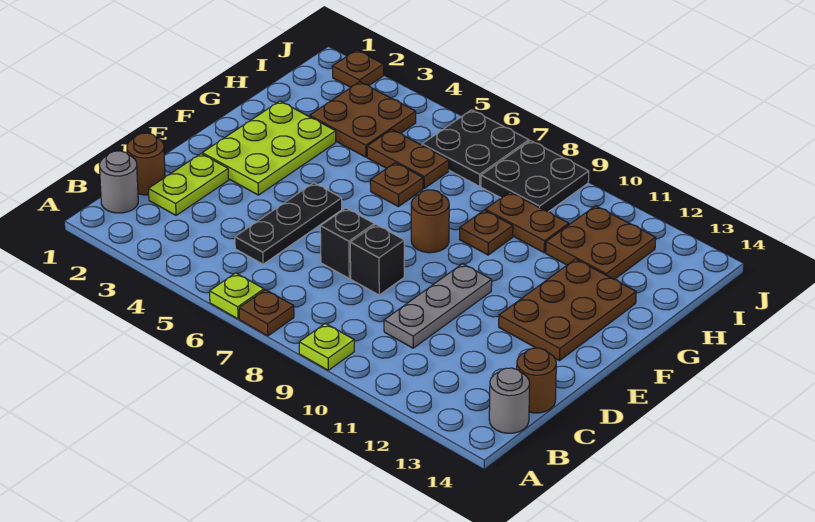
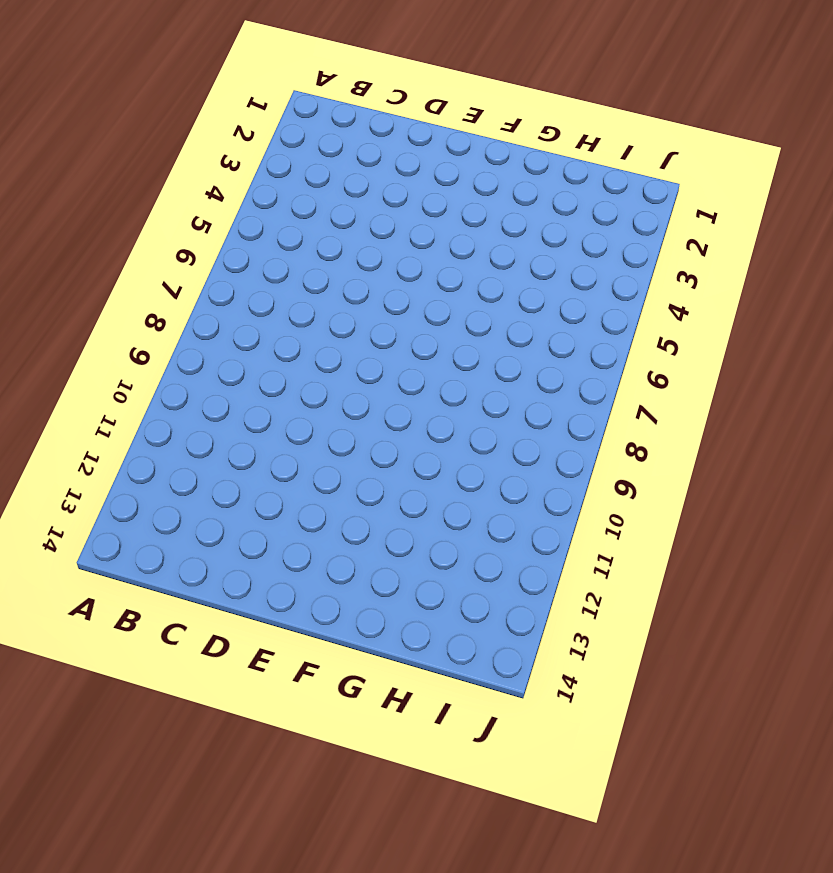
none -> lime 1x1 plate [210,273,264,319]
none -> brown 1x1 plate [239,290,294,336]
none -> lime 1x1 plate [299,323,354,370]

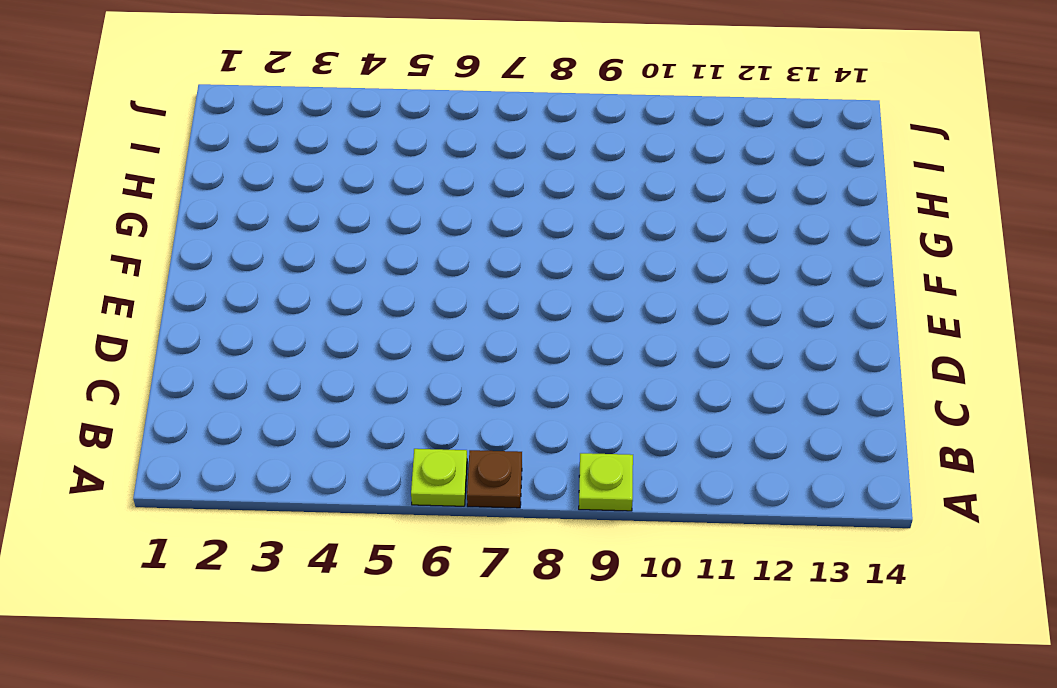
none -> grey 1x1 round brick [99,151,138,213]
none -> grey 1x1 round brick [489,368,530,433]
none -> brown 1x1 round brick [127,133,165,195]

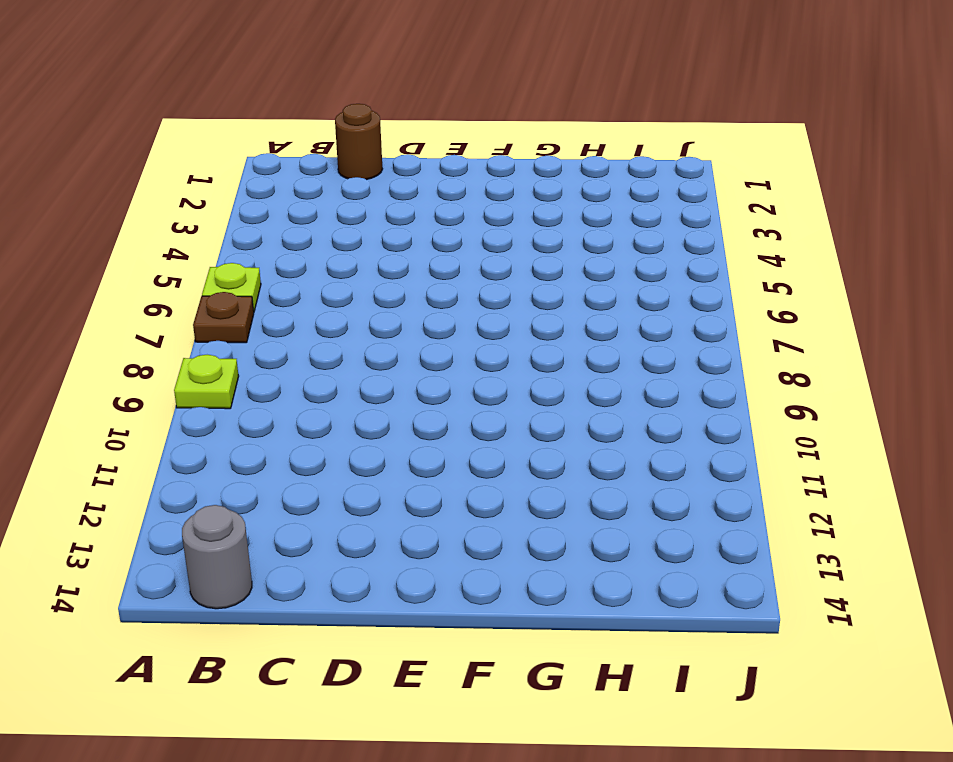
none -> grey 1x1 round brick [99,151,138,213]
none -> lime 1x2 plate [148,154,228,215]
none -> black 1x3 plate [235,183,342,264]

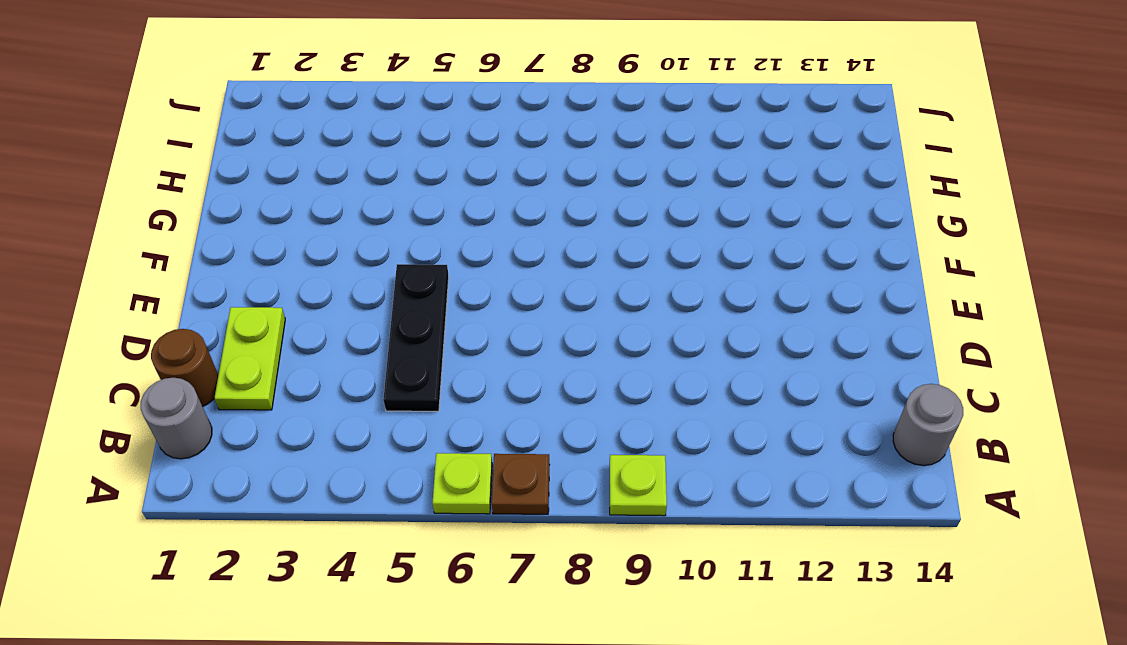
none -> grey 1x3 plate [384,264,492,348]
none -> brown 1x1 round brick [517,348,556,413]
none -> black 1x1 brick [320,208,374,278]

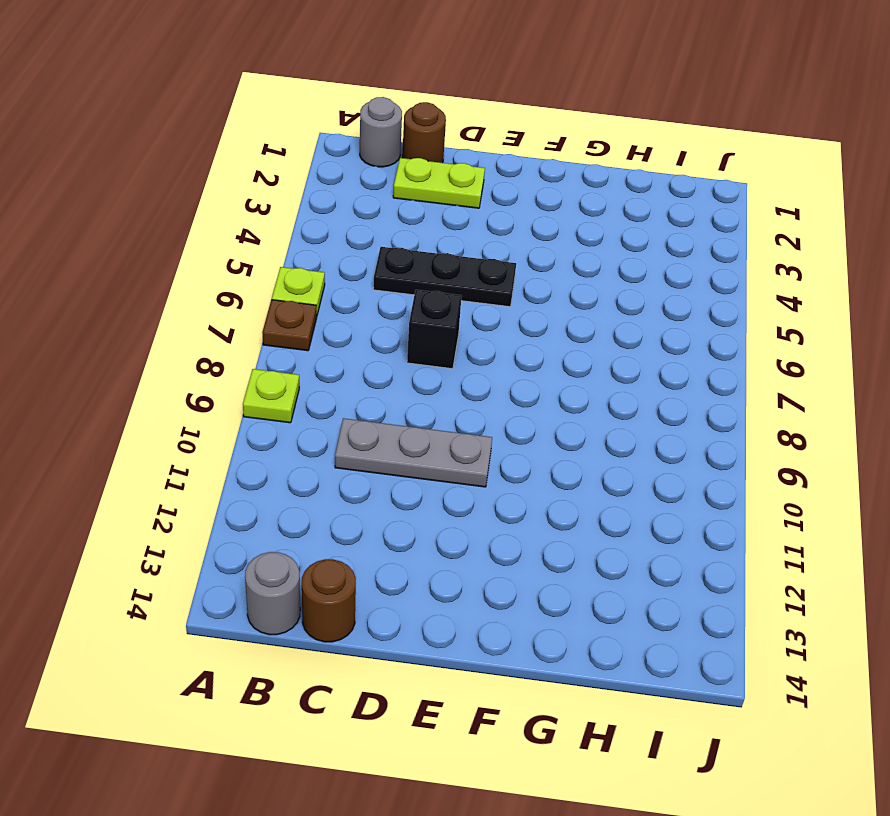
none -> black 1x1 brick [350,224,404,295]
none -> lime 2x3 plate [202,101,336,195]
none -> brown 2x3 plate [499,259,636,361]

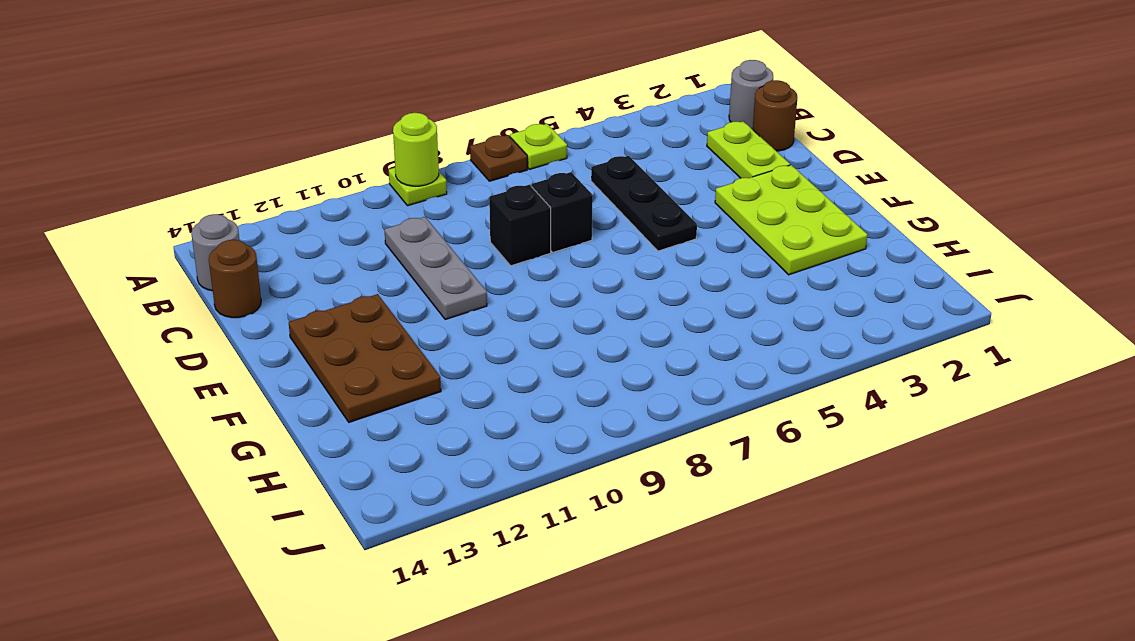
lime 1x1 round brick [393,113,439,186] -> none
none -> brown 1x1 round brick [411,190,449,253]
none -> brown 1x1 plate [370,163,423,207]
none -> brown 1x1 plate [460,210,513,255]

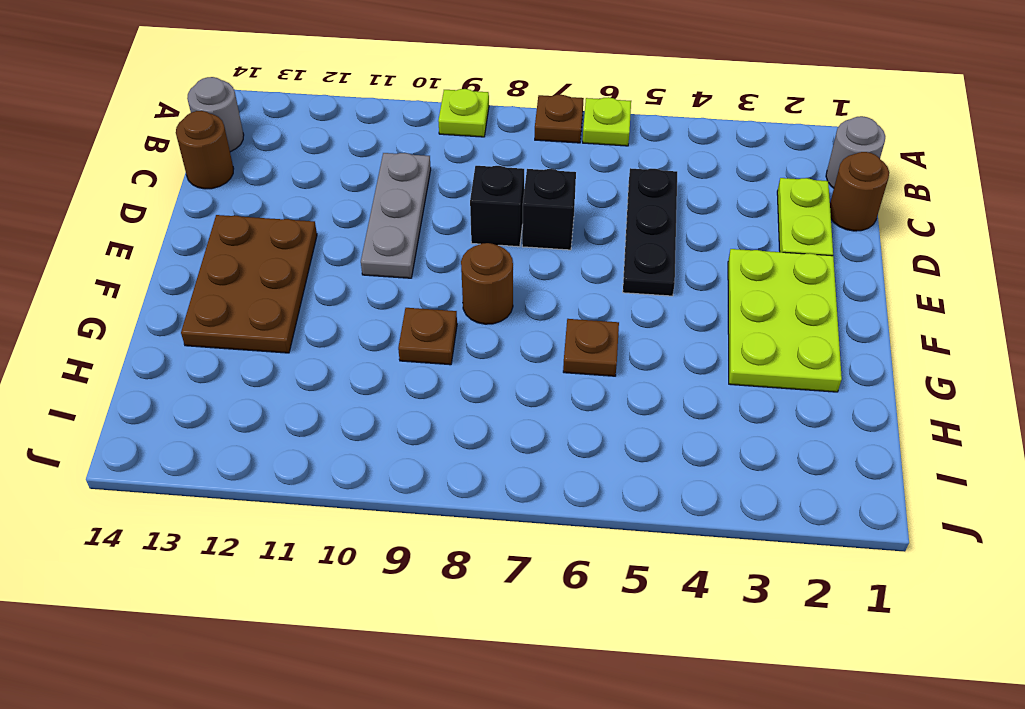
none -> brown 2x2 plate [310,82,416,157]
none -> brown 1x2 plate [367,129,449,188]
none -> brown 1x2 plate [485,192,569,253]

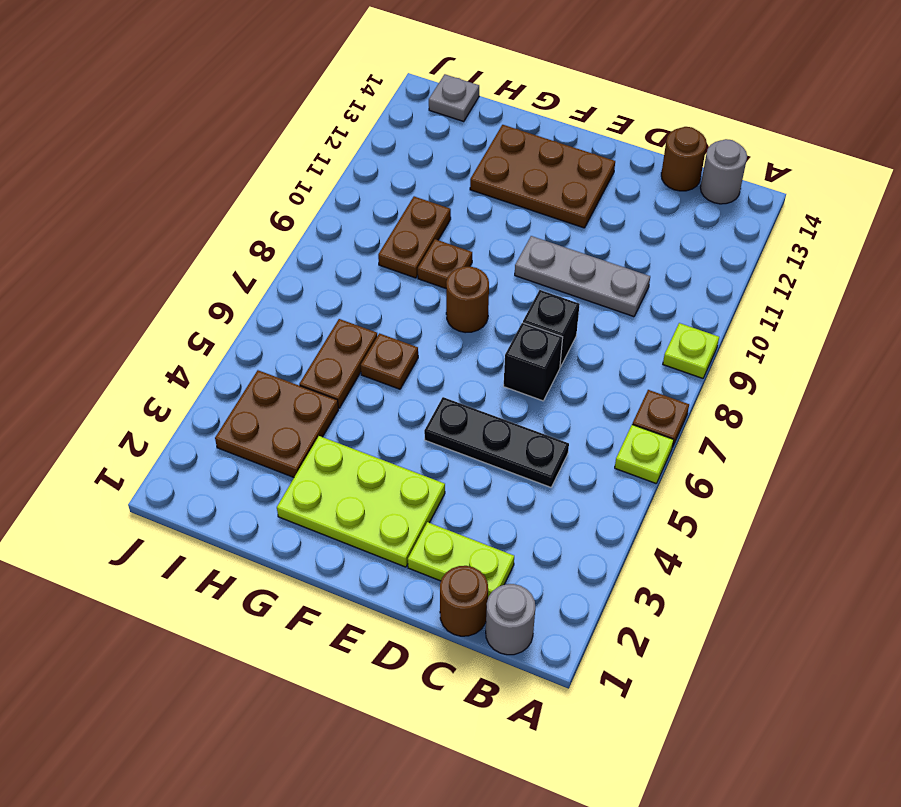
grey 1x1 plate [429,74,479,122] -> none
none -> brown 2x2 plate [546,206,656,279]
none -> black 2x2 plate [422,110,529,186]
none -> black 2x2 plate [481,141,589,212]

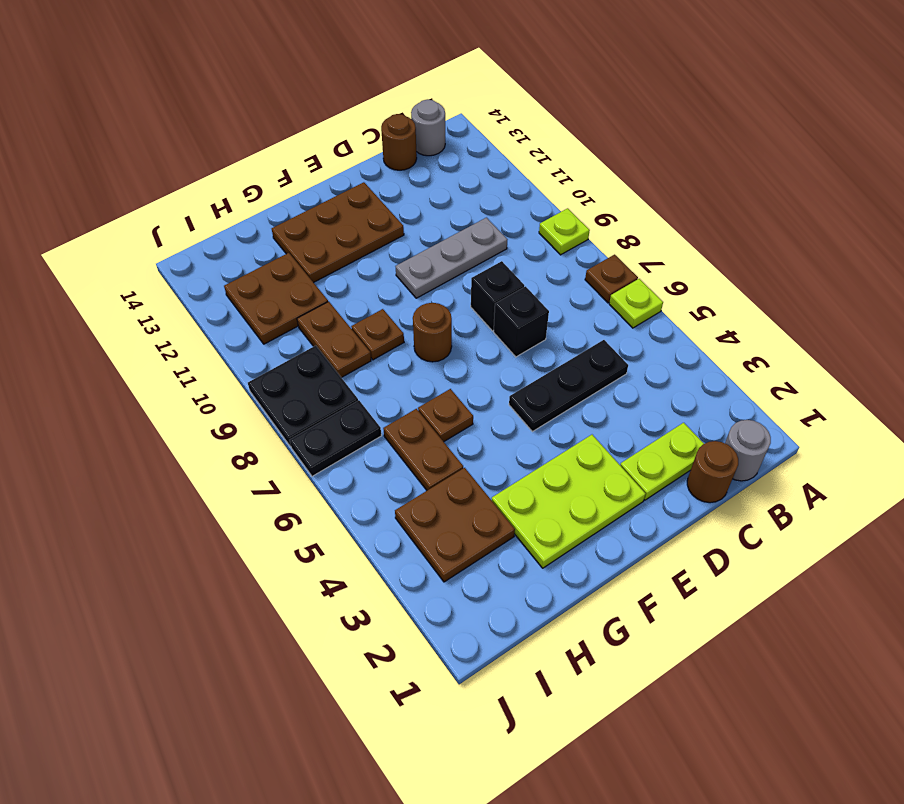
black 1x2 plate [290,400,381,476] -> black 2x2 plate [422,110,529,186]
none -> brown 1x1 plate [332,50,384,87]

